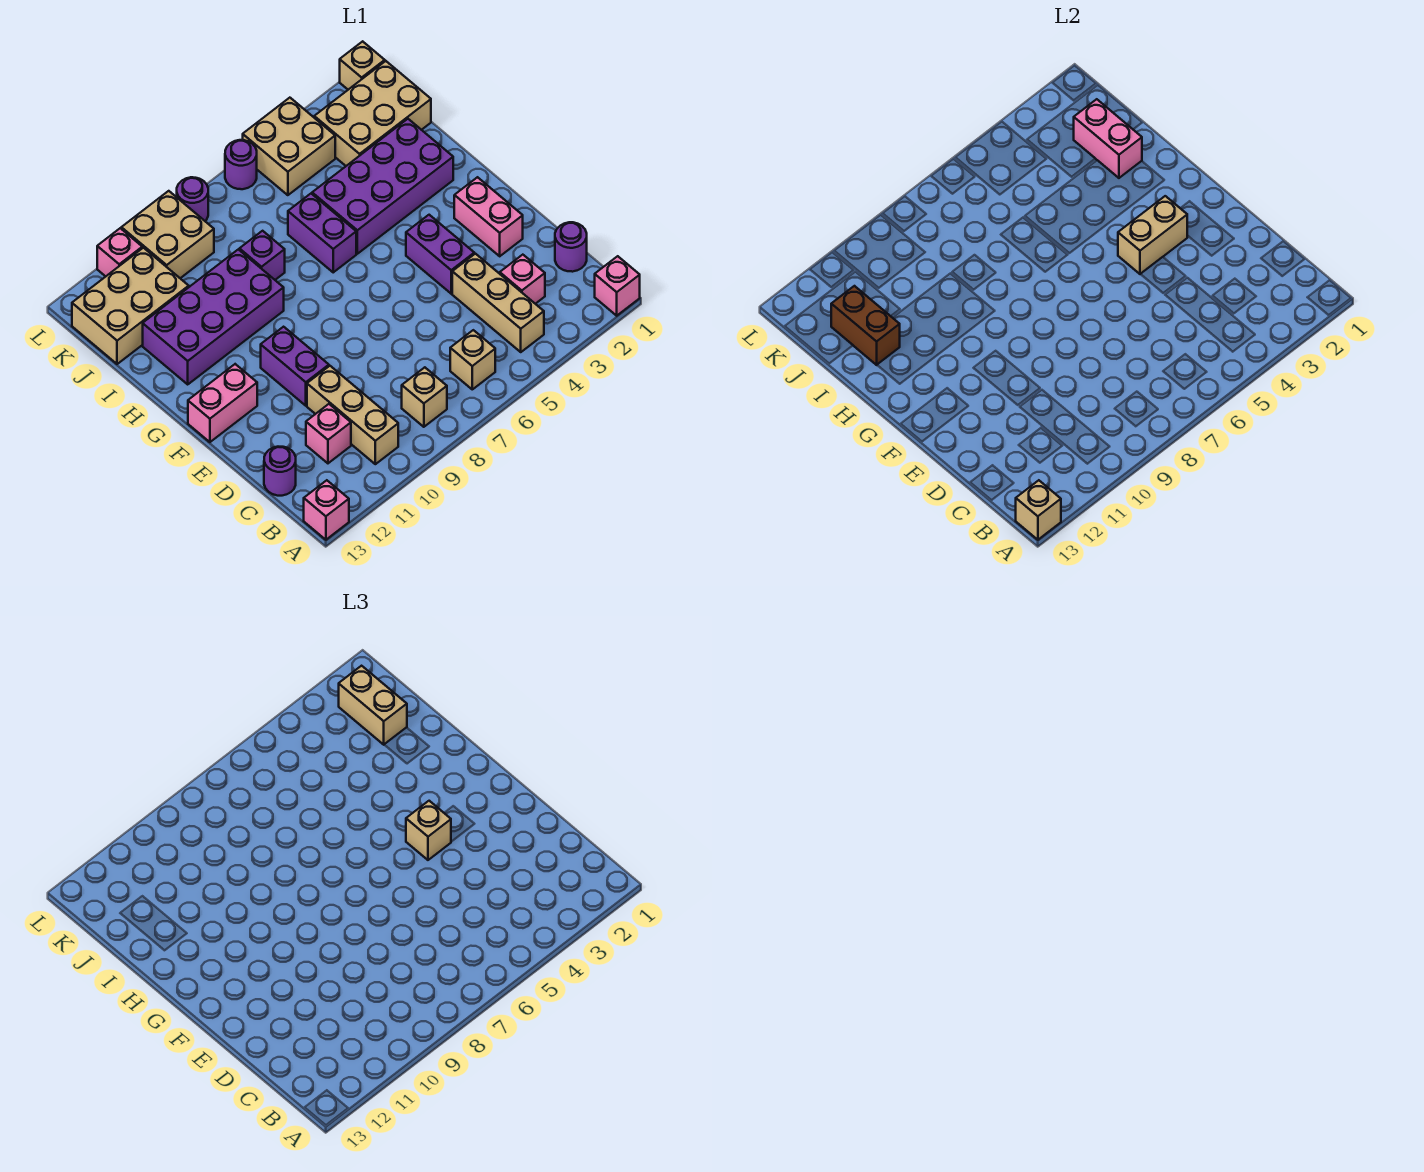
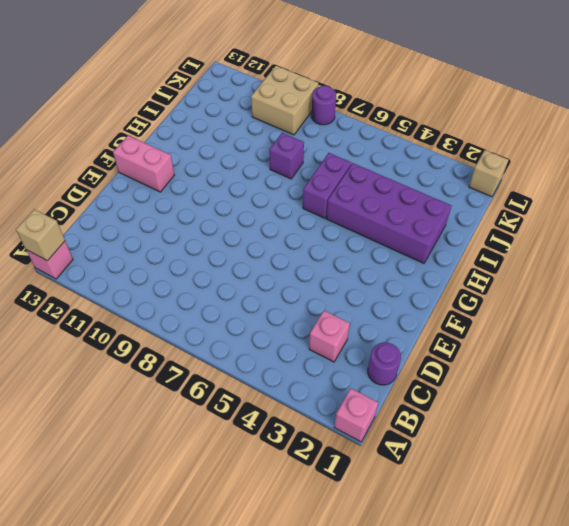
none -> tan 1x3 brick [452,254,544,352]
none -> tan 1x1 brick [450,330,495,389]
none -> tan 1x1 brick [402,367,447,427]
none -> tan 1x3 brick [307,366,398,464]

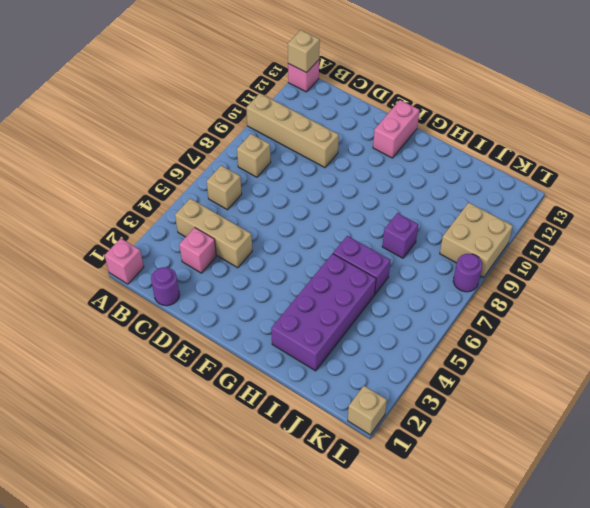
tan 1x4 brick [246,93,339,168] -> tan 1x3 brick [307,366,398,464]
none -> pink 1x1 brick [306,404,351,463]
none -> purple 1x1 round brick [264,447,296,496]
none -> pink 1x2 brick [454,177,523,256]
none -> purple 1x2 brick [406,215,474,294]

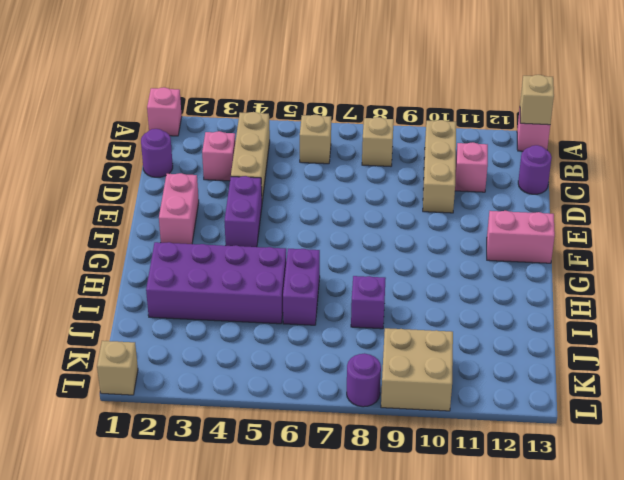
none -> purple 1x2 brick [261,327,329,406]
none -> purple 2x4 brick [143,249,284,384]
none -> tan 2x3 brick [314,61,431,166]
none -> tan 2x3 brick [72,248,189,364]

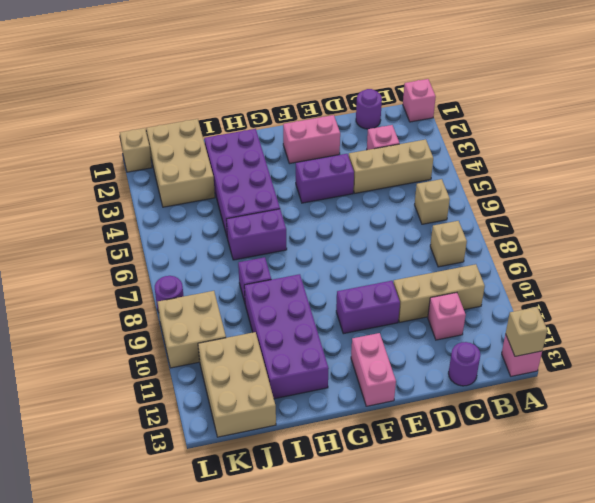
none -> tan 2x2 brick [243,98,335,195]
none -> purple 1x1 round brick [225,140,257,189]
none -> pink 1x1 brick [97,228,142,276]
none -> tan 1x2 brick [1118,196,1187,274]

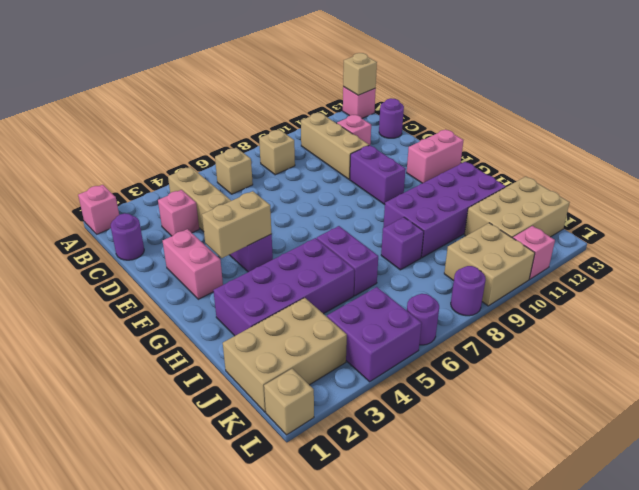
purple 2x2 brick [327,287,422,382] -> tan 2x2 brick [243,98,335,195]
none -> pink 1x2 brick [1074,99,1142,178]
none -> brown 1x2 brick [831,286,900,365]
none -> tan 1x1 brick [406,801,451,860]
none -> tan 1x2 brick [339,666,407,745]

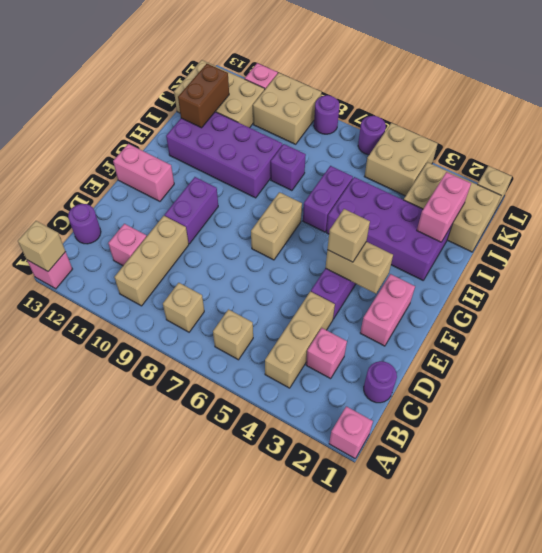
tan 1x2 brick [251,192,302,260] -> tan 1x2 brick moved to [339,666,407,745]

